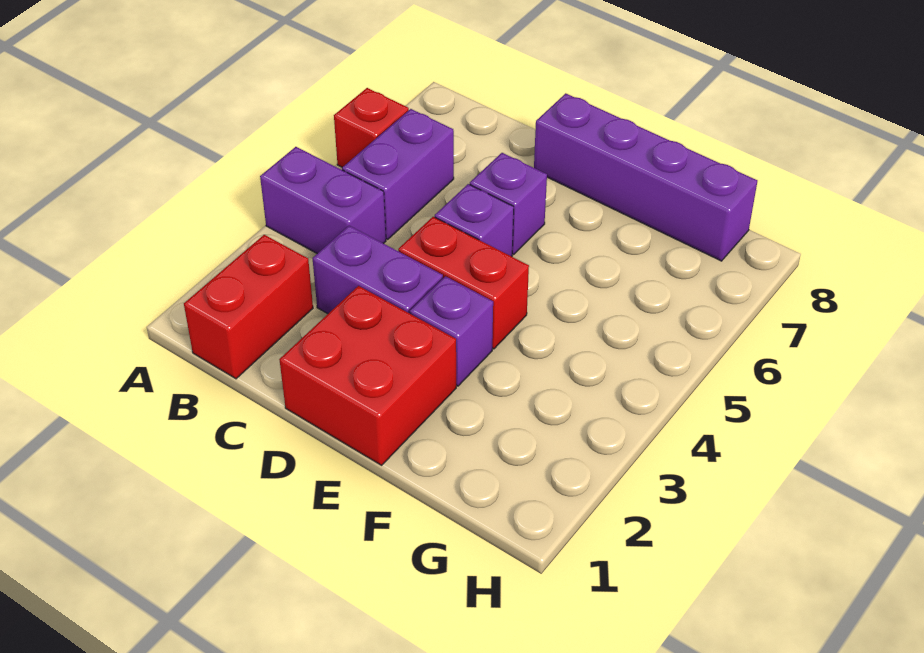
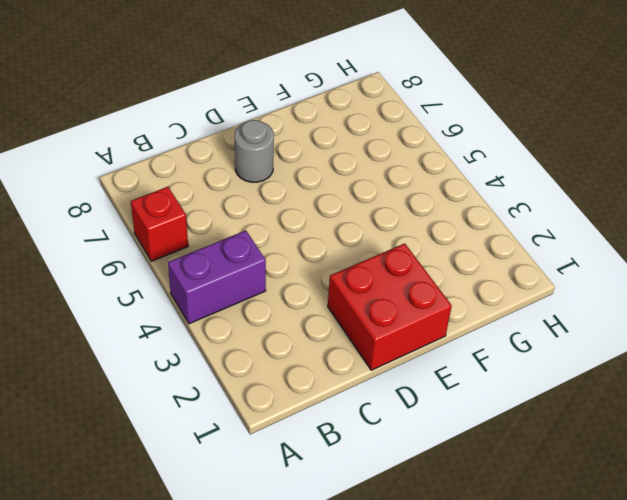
grey 1x1 round brick [235,120,274,182] -> none
none -> red 1x2 brick [184,235,313,379]
none -> purple 1x2 brick [342,109,454,239]

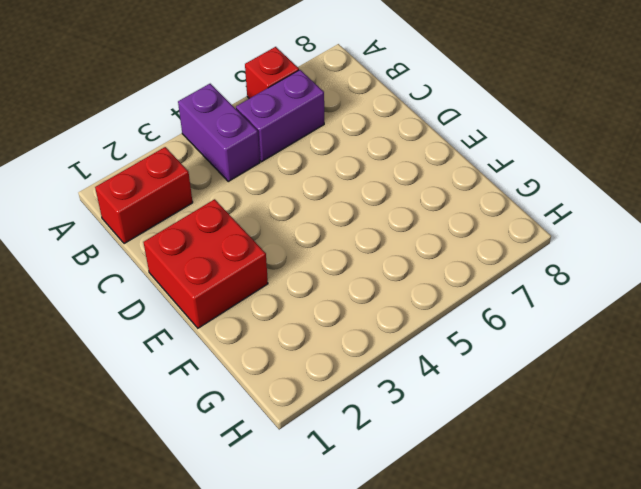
none -> purple 1x2 brick [312,226,443,314]
none -> red 1x2 brick [398,217,529,349]

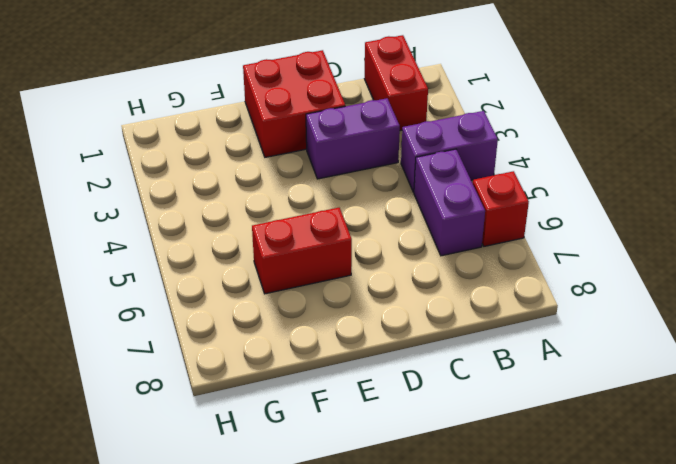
red 1x2 brick [252,208,352,294] -> red 1x2 brick moved to [398,217,529,349]
none -> purple 1x1 brick [435,184,514,256]
none -> purple 1x1 brick [470,153,547,254]

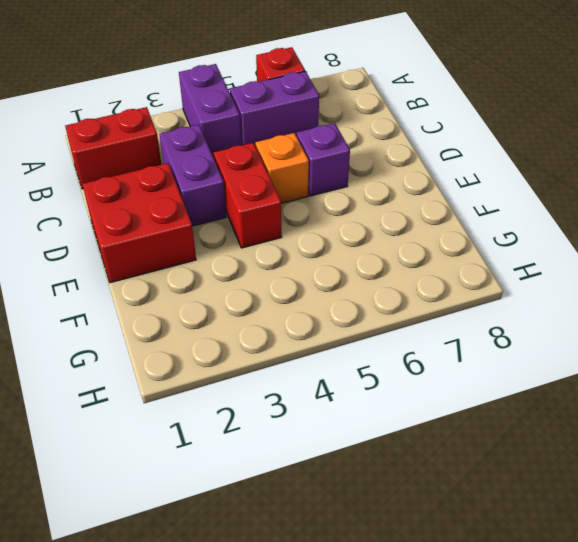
orange 1x1 brick [255,133,309,203] -> purple 1x1 brick [435,184,514,256]
none -> purple 1x4 brick [534,93,757,261]
none -> purple 1x1 brick [410,276,493,386]

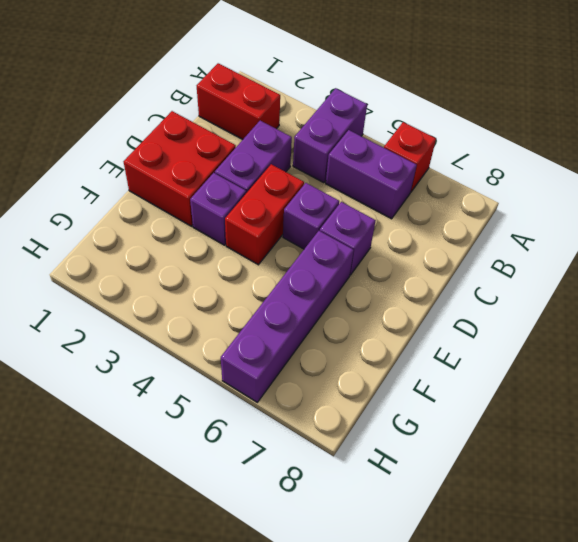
purple 1x4 brick [221,231,354,402] -> purple 1x4 brick moved to [534,93,757,261]

